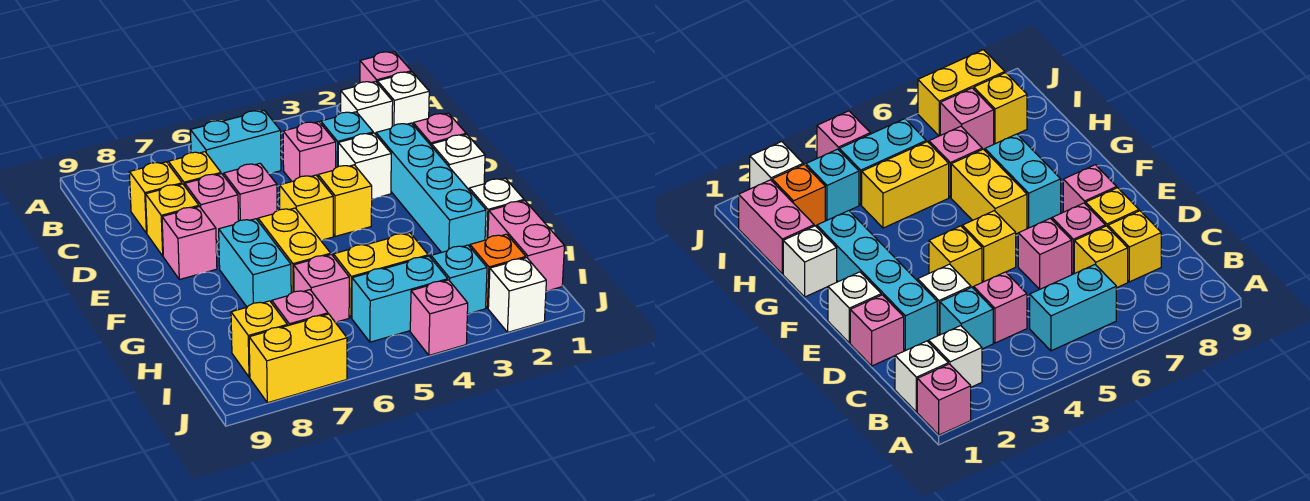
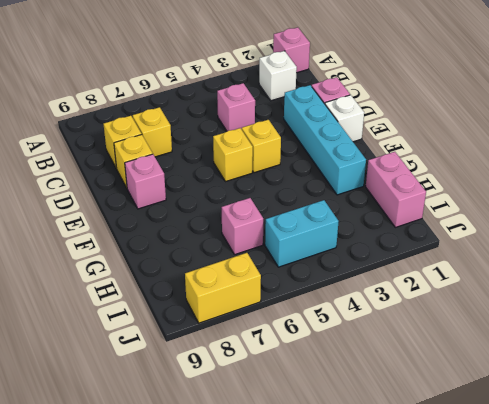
none -> white 1x1 brick [377,72,429,126]
none -> cyan 1x2 brick [191,111,281,176]
none -> cyan 1x1 brick [321,112,373,168]
none -> white 1x1 brick [338,133,391,199]

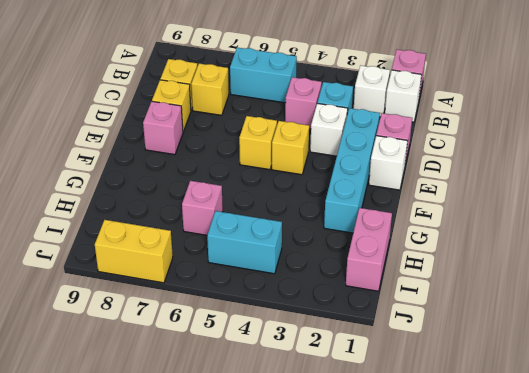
none -> pink 1x1 brick [224,163,277,221]
none -> pink 1x1 brick [185,174,239,242]
none -> yellow 1x2 brick [258,208,331,293]
none -> cyan 1x2 brick [219,219,291,307]

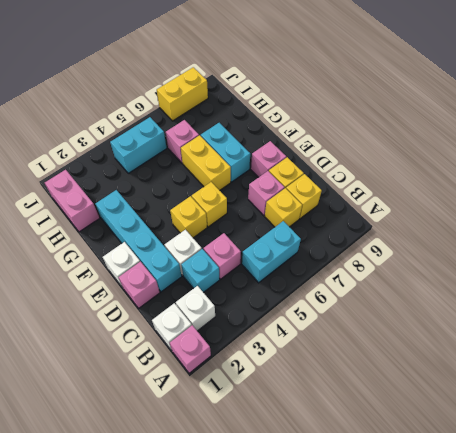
none -> pink 1x1 brick [224,163,277,221]
none -> white 1x1 brick [469,178,524,240]
none -> yellow 1x2 brick [333,233,428,318]
none -> orange 1x1 brick [470,234,526,308]

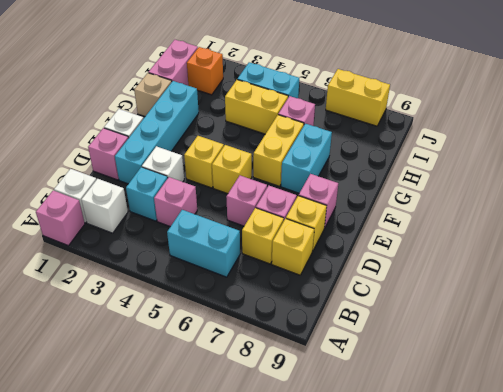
tan 1x1 brick [134,73,172,116] -> white 1x1 brick [469,178,524,240]
none -> cyan 1x1 brick [431,245,487,314]
none -> pink 1x1 brick [272,290,328,326]
none -> yellow 1x1 brick [231,301,287,377]
none -> white 1x1 brick [488,258,546,332]

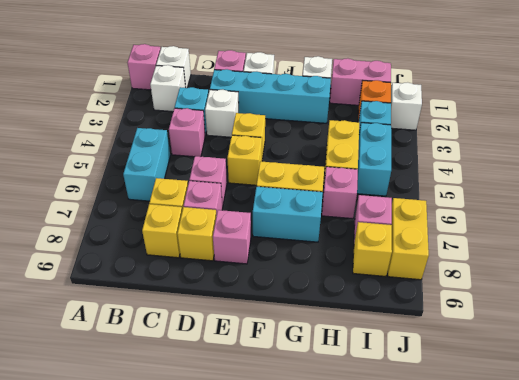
none -> pink 1x1 brick [410,280,468,355]

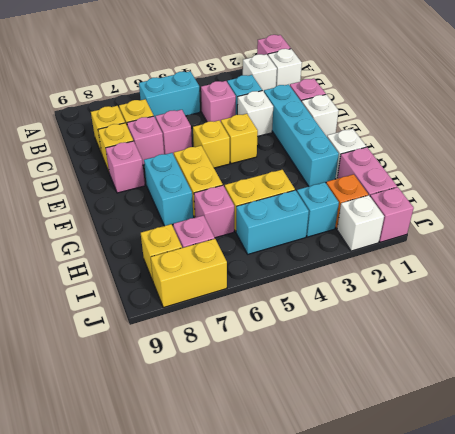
pink 1x1 brick [370,187,414,242] -> pink 1x1 brick moved to [410,280,468,355]

